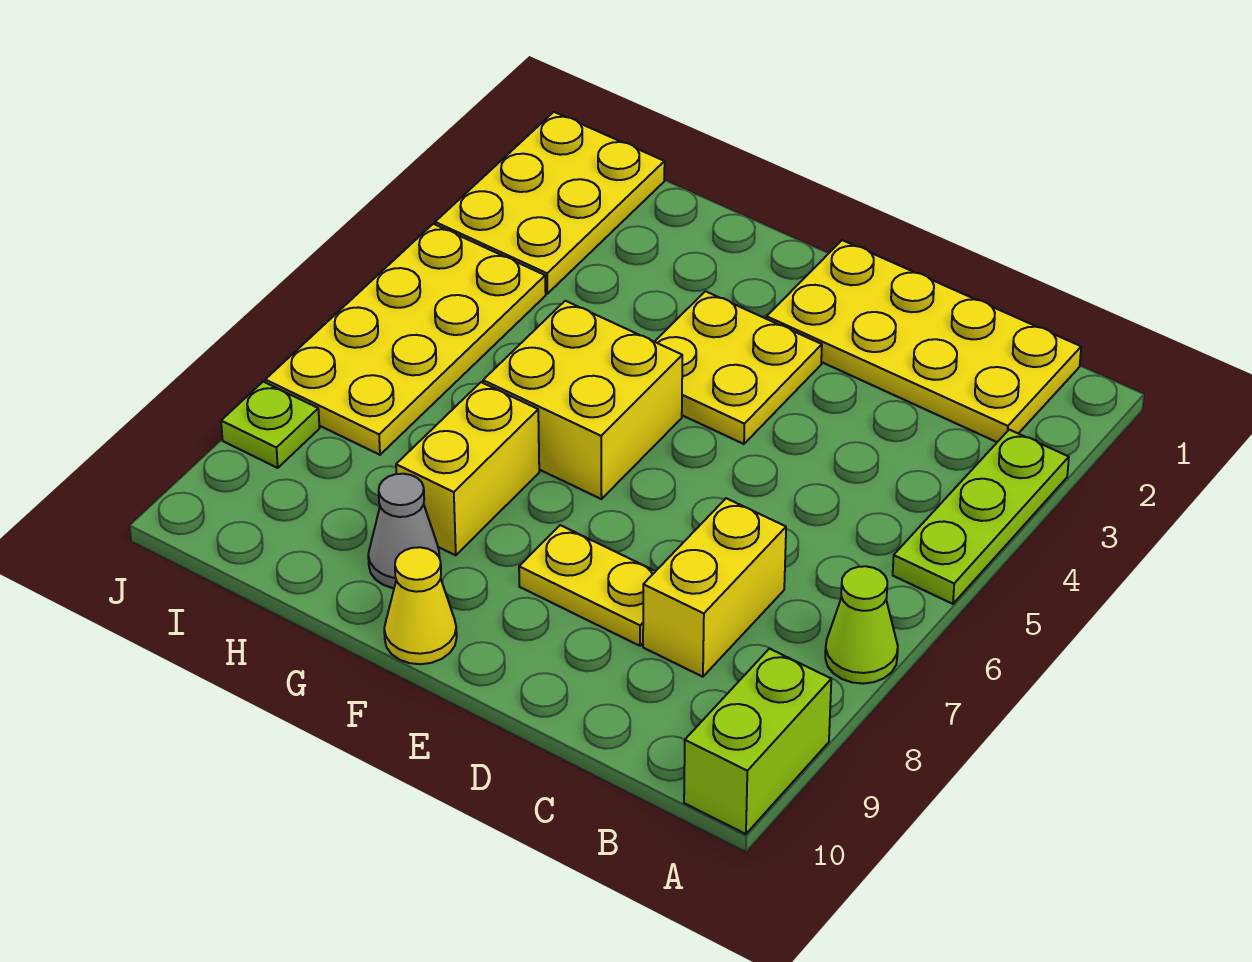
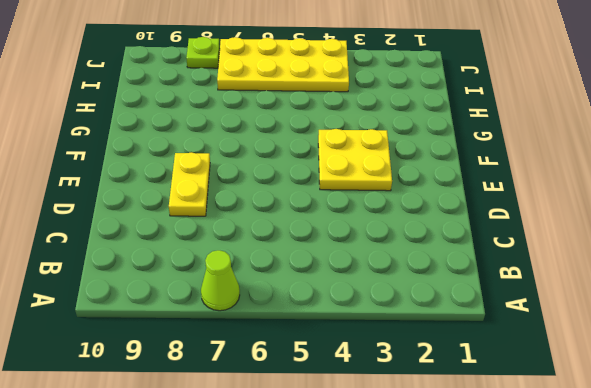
none -> lime 1x3 plate [893,430,1069,604]
none -> lime 1x2 brick [684,649,831,834]
none -> yellow 2x4 plate [767,240,1081,442]

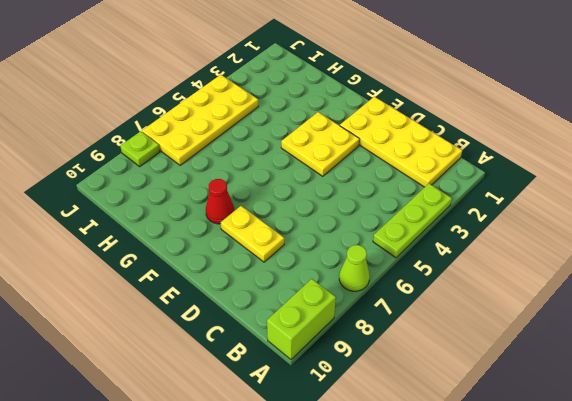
red 1x1 cone [206,179,234,224] -> none
none -> yellow 1x2 brick [643,498,786,677]
none -> yellow 2x2 brick [483,301,682,499]
none -> yellow 1x1 cone [384,547,457,664]

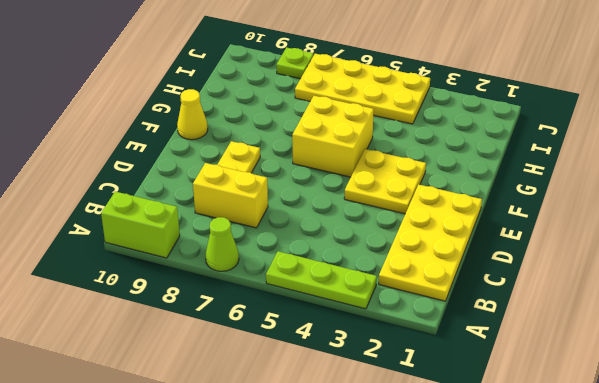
none -> yellow 1x2 brick [396,382,539,555]
none -> grey 1x1 cone [368,474,440,588]
none -> yellow 2x3 plate [435,112,665,294]

